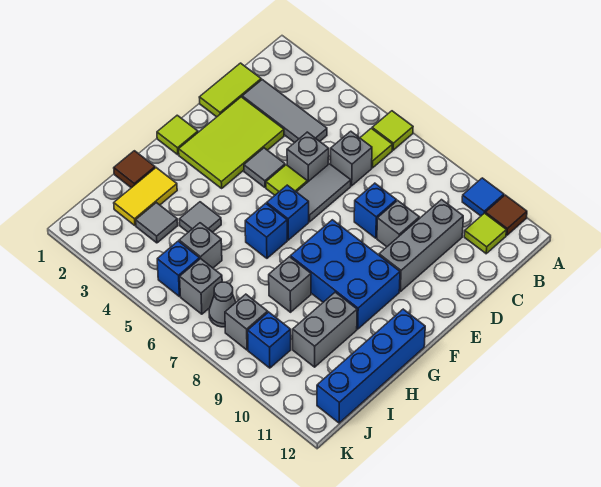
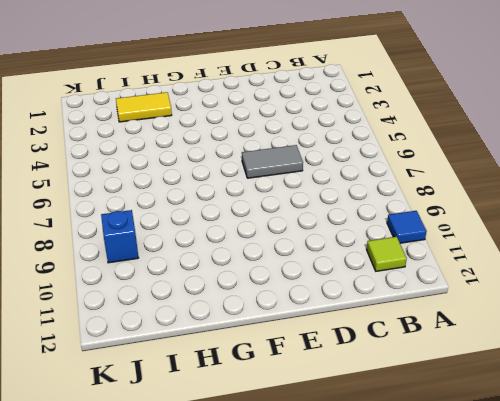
none -> lime 1x1 tile [372,111,413,150]
none -> brown 1x1 tile [485,195,527,235]
none -> lime 1x1 tile [360,128,393,168]
none -> lime 1x2 tile [199,63,261,117]

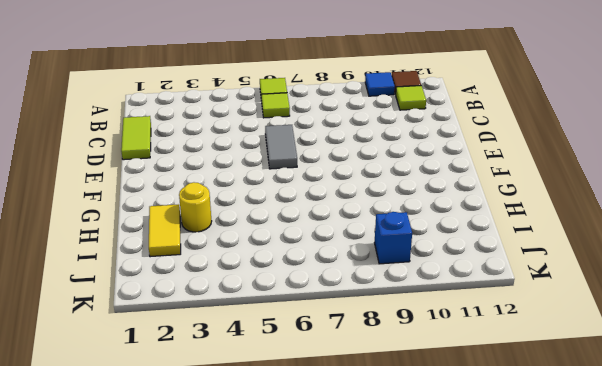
yellow 1x1 round brick [179,182,212,232] -> none
none -> grey 1x3 tile [242,80,327,143]
none -> grey 1x1 brick [331,131,372,186]
none -> grey 1x3 brick [379,200,463,292]
none -> lime 2x3 tile [179,97,284,188]

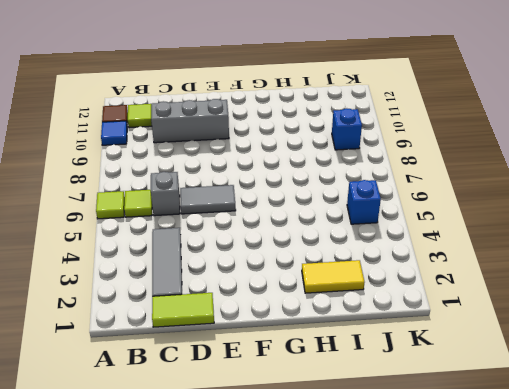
none -> lime 2x3 tile [179,97,284,188]
none -> grey 1x1 brick [287,132,329,182]
none -> blue 1x1 brick [354,183,396,238]
none -> grey 1x1 brick [377,201,419,247]

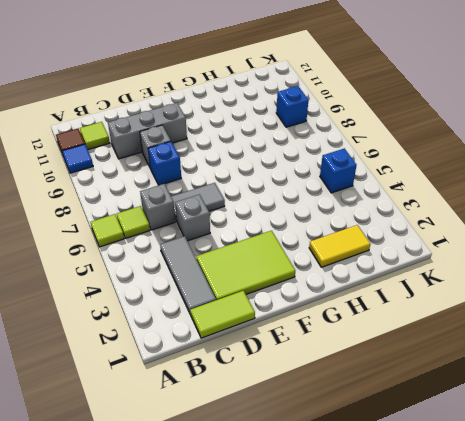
none -> grey 1x1 tile [244,148,285,187]
none -> lime 1x1 tile [266,165,307,195]
none -> lime 1x1 tile [157,115,198,155]
none -> blue 1x1 brick [267,185,309,240]

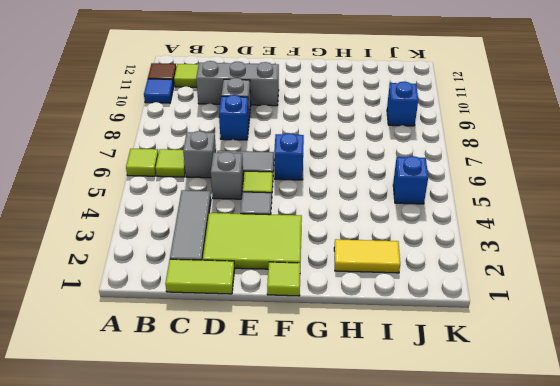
none -> blue 2x3 brick [290,220,400,329]
none -> blue 1x1 brick [245,203,287,258]
none -> blue 1x4 brick [317,309,425,423]
none -> brown 1x1 tile [114,151,155,188]

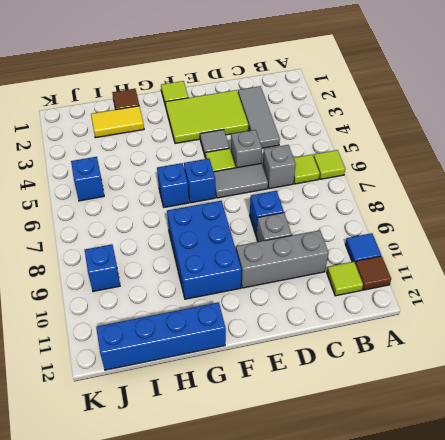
none -> lime 1x2 tile [199,63,261,117]
none -> grey 1x1 tile [179,202,221,232]
none -> grey 1x1 brick [269,257,311,312]
none -> grey 1x2 brick [293,292,357,367]

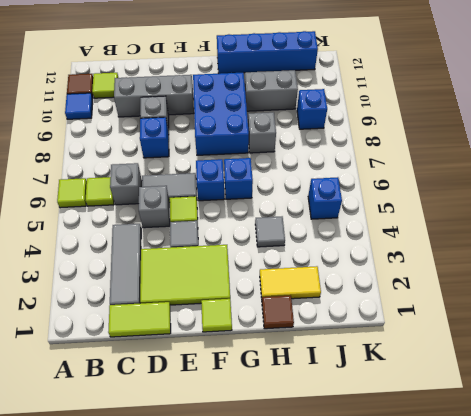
none -> grey 1x1 tile [136,203,178,243]
none -> grey 1x1 brick [179,223,222,268]
none -> grey 1x1 brick [180,259,222,314]
none -> grey 1x1 cone [209,282,236,327]

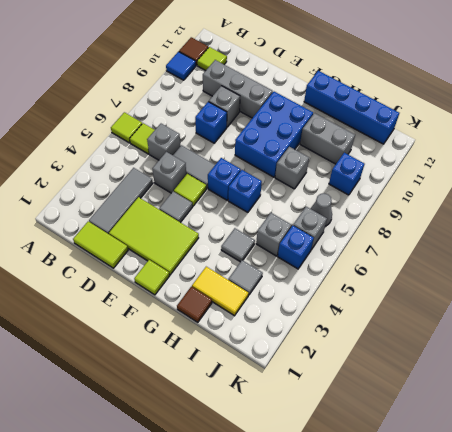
none -> grey 1x1 brick [225,294,268,350]

